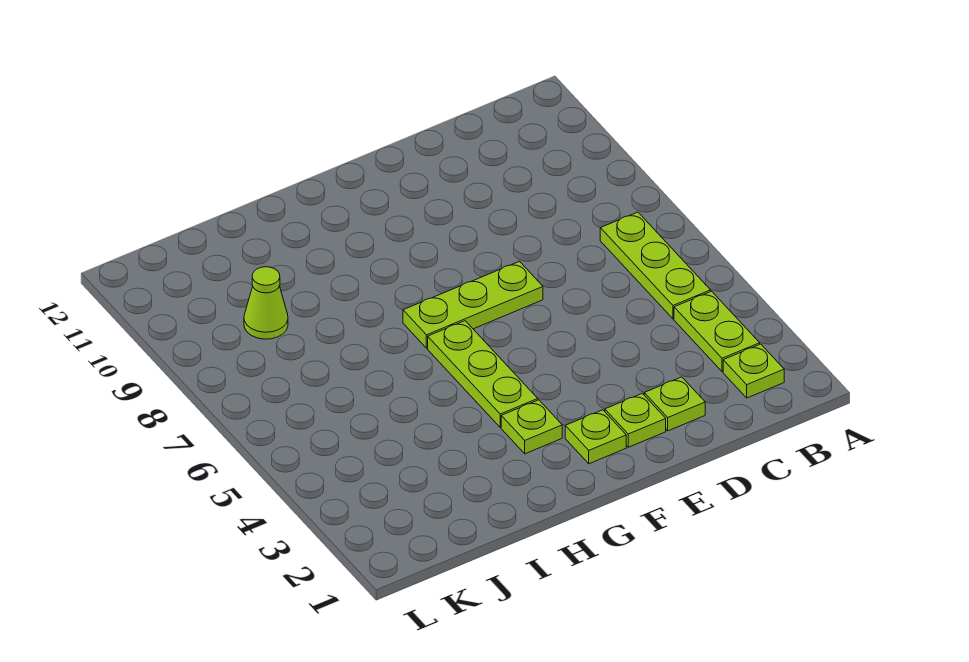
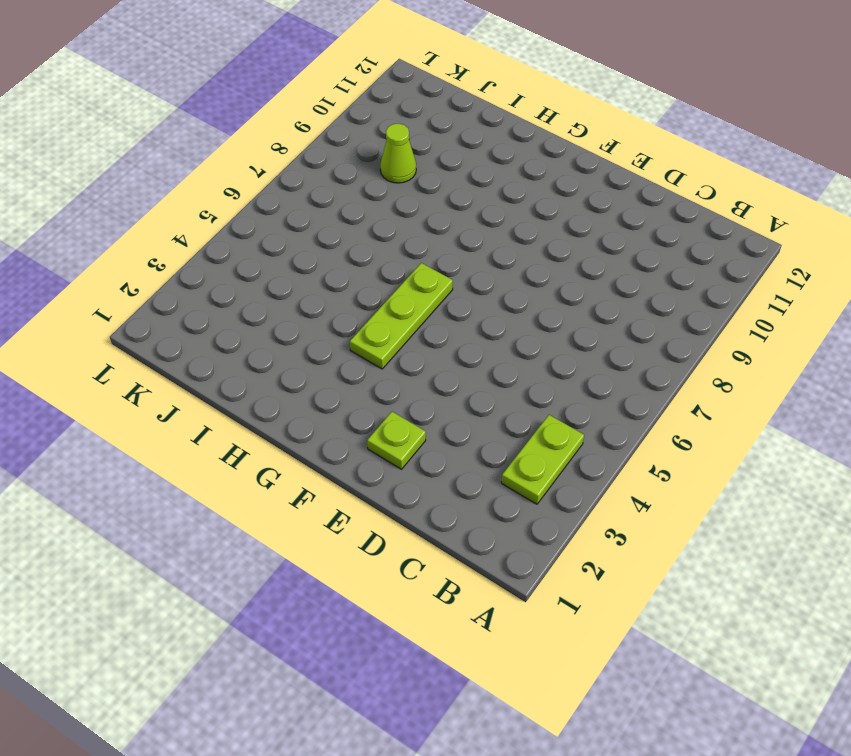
none -> lime 1x1 plate [723,344,784,398]
none -> lime 1x3 plate [600,212,711,319]

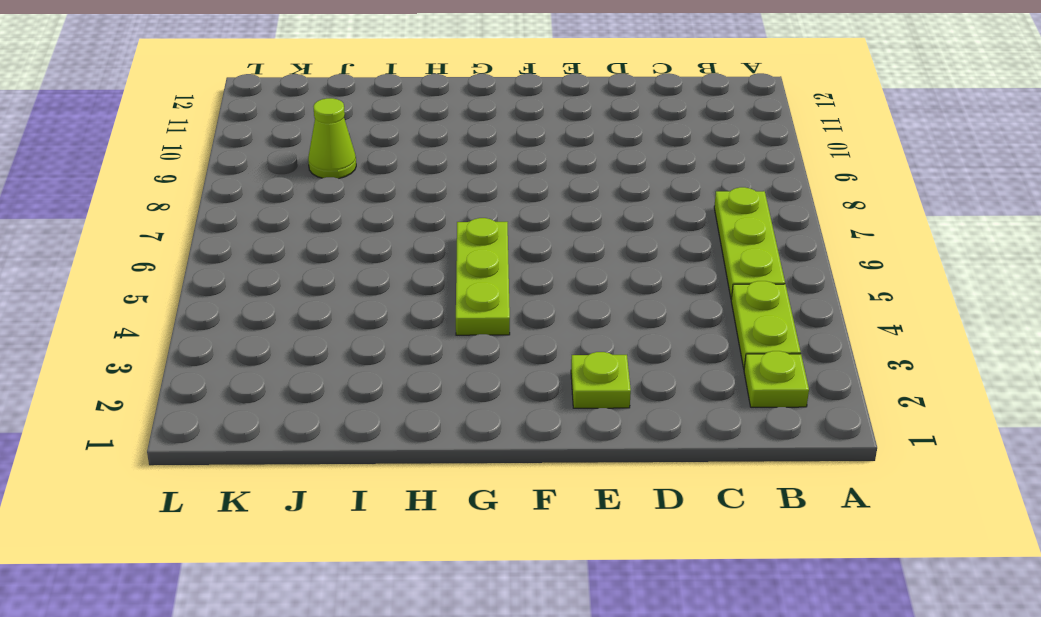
none -> lime 1x1 plate [644,377,705,431]
none -> lime 1x3 plate [403,262,543,348]

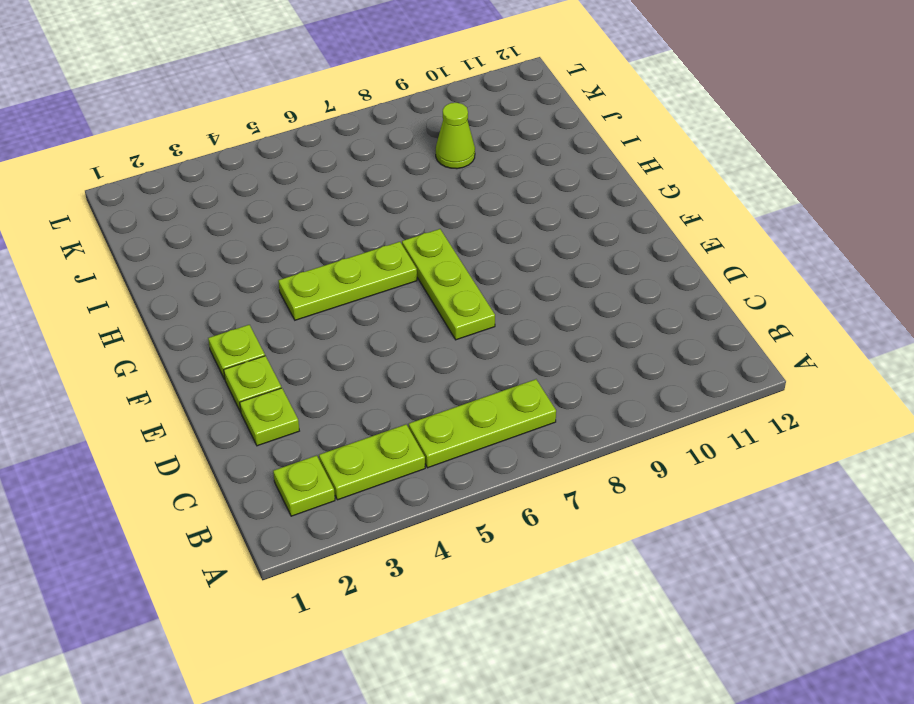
none -> lime 1x1 plate [501,400,562,454]

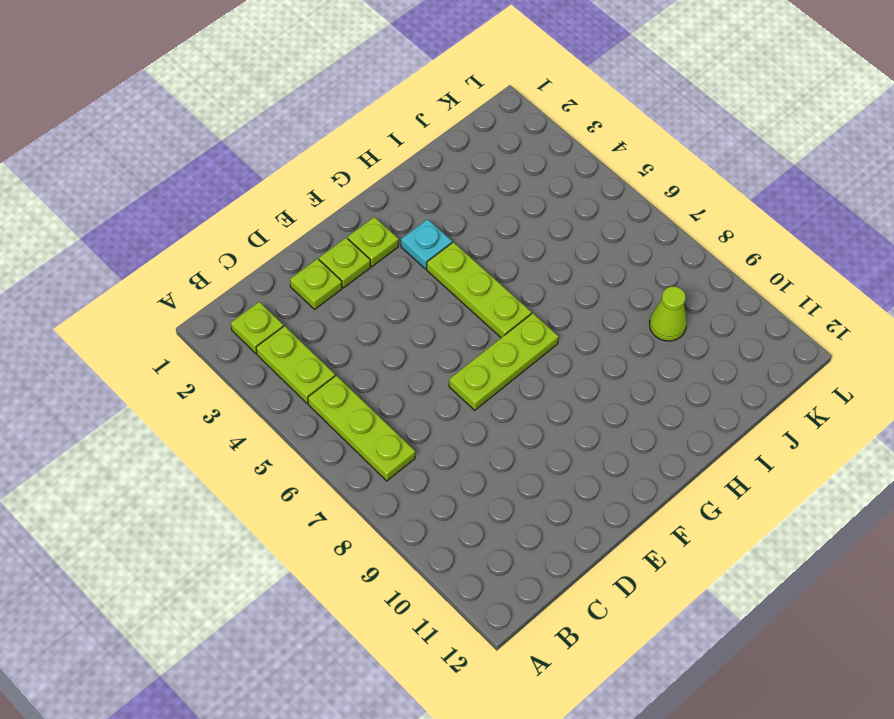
cyan 1x1 plate [401,219,452,269] -> lime 1x1 plate [501,400,562,454]

